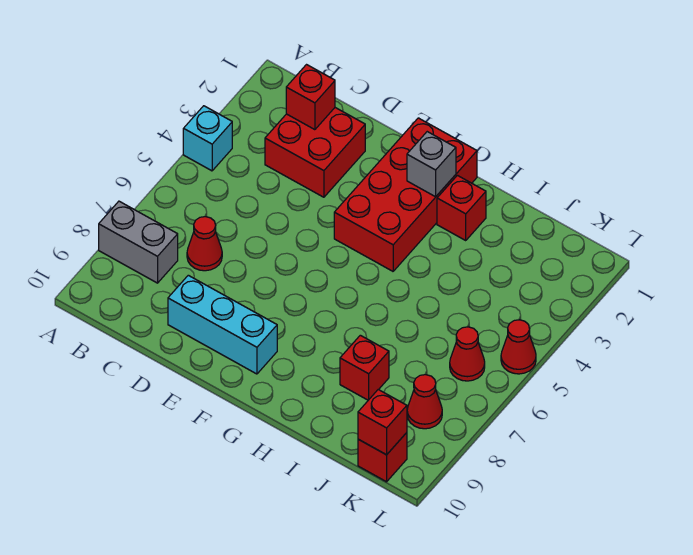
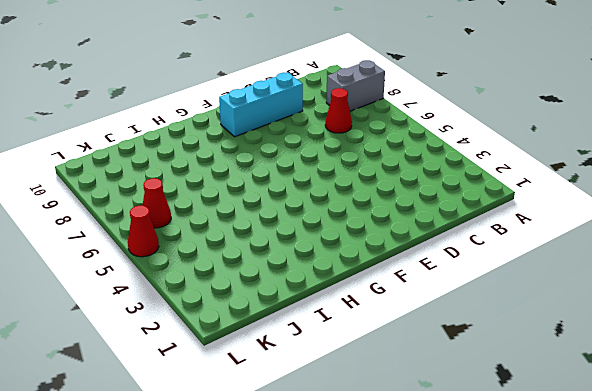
none -> cyan 1x1 brick [183,106,232,171]
none -> red 2x2 brick [265,108,365,197]
none -> red 2x4 brick [334,118,477,271]

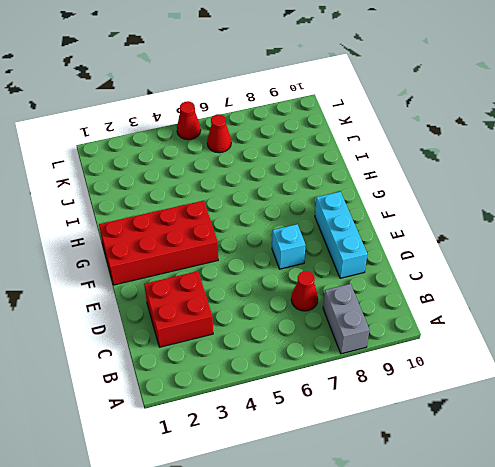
cyan 1x1 brick [272,224,305,269] -> cyan 1x1 brick moved to [183,106,232,171]
none -> red 1x1 brick [437,175,486,240]
none -> red 1x1 brick [340,335,389,400]
none -> red 1x1 cone [407,375,442,429]

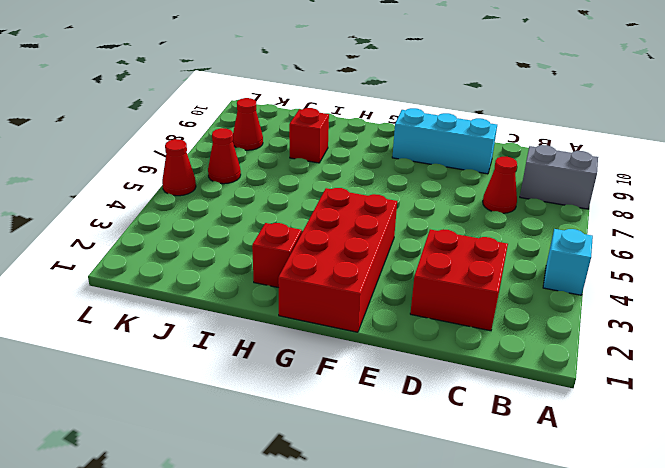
none -> red 1x1 brick [358,433,407,482]
none -> red 1x1 brick [286,65,335,130]
none -> grey 1x1 brick [407,132,456,197]

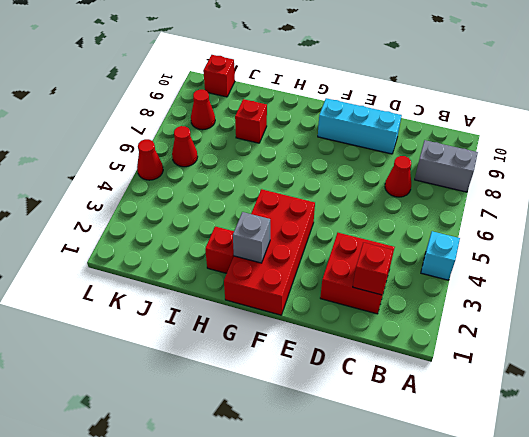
none -> red 1x1 brick [358,390,407,455]

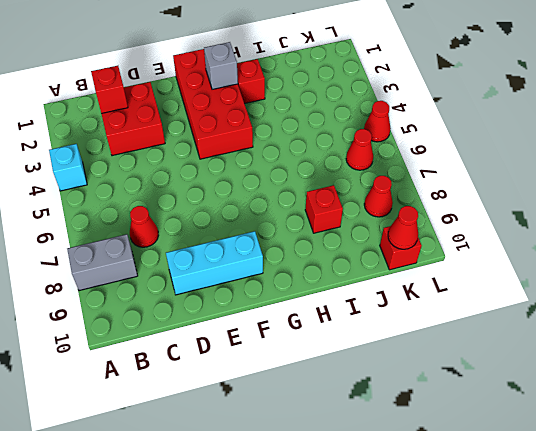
red 1x1 cone [388,206,418,249] -> red 1x1 brick [358,390,407,455]

